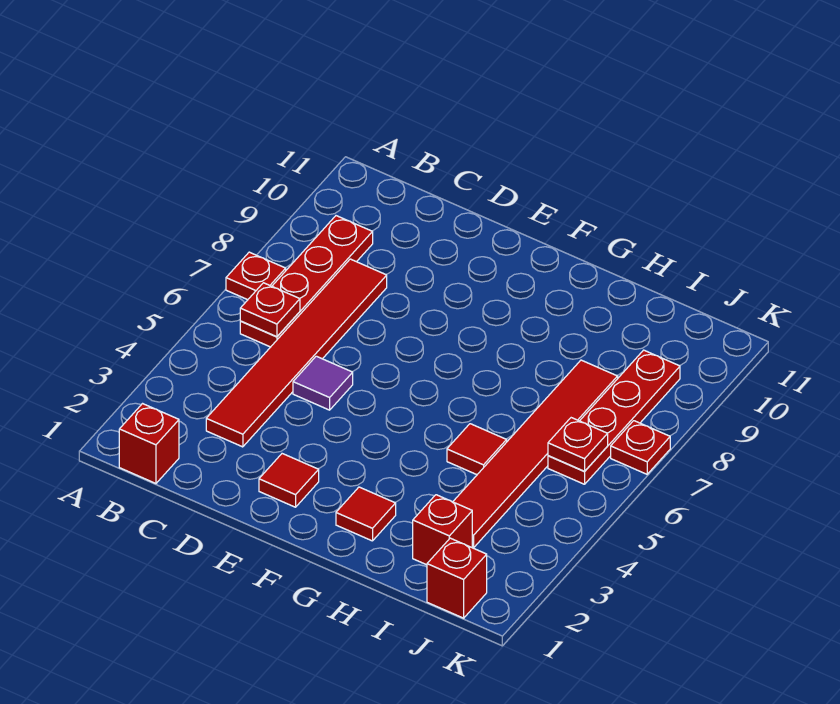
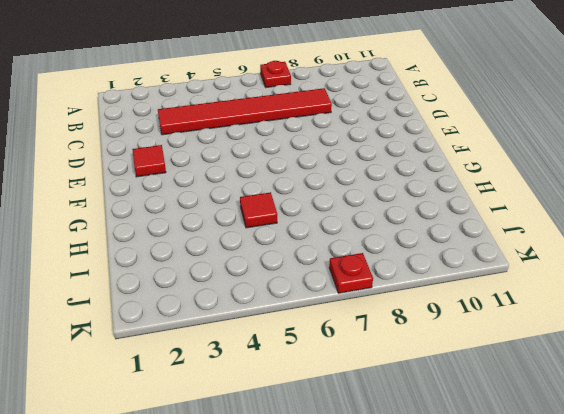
none -> red 1x1 brick [119,404,179,483]
none -> red 1x4 plate [240,216,373,347]
none -> purple 1x1 tile [293,356,353,410]

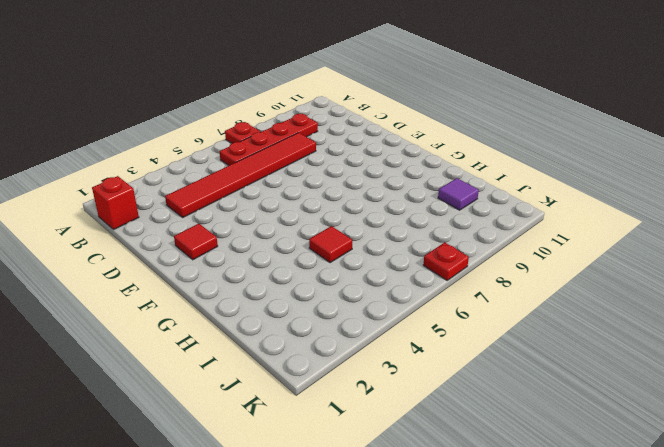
purple 1x1 tile [438,178,479,210] -> purple 1x1 tile moved to [293,356,353,410]
none -> red 1x1 tile [336,487,396,541]
none -> red 1x1 brick [413,495,472,565]
none -> red 1x6 tile [453,360,618,548]

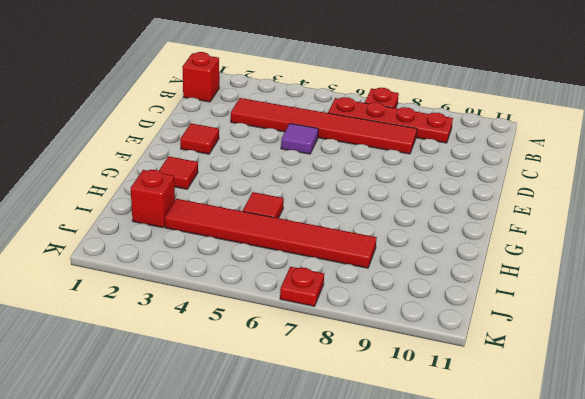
none -> red 1x1 brick [427,538,487,618]
none -> red 1x4 plate [548,350,680,484]
none -> red 1x1 plate [240,283,300,337]

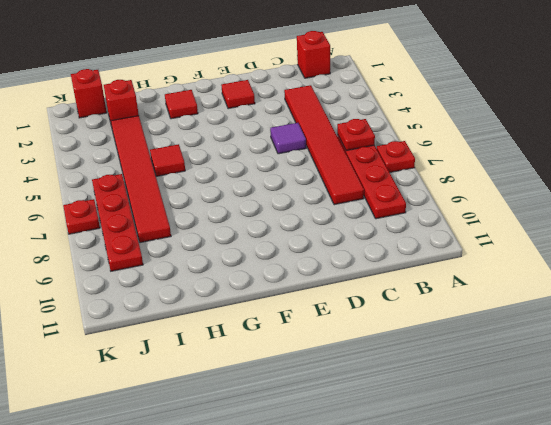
none -> red 1x1 plate [548,418,608,471]

